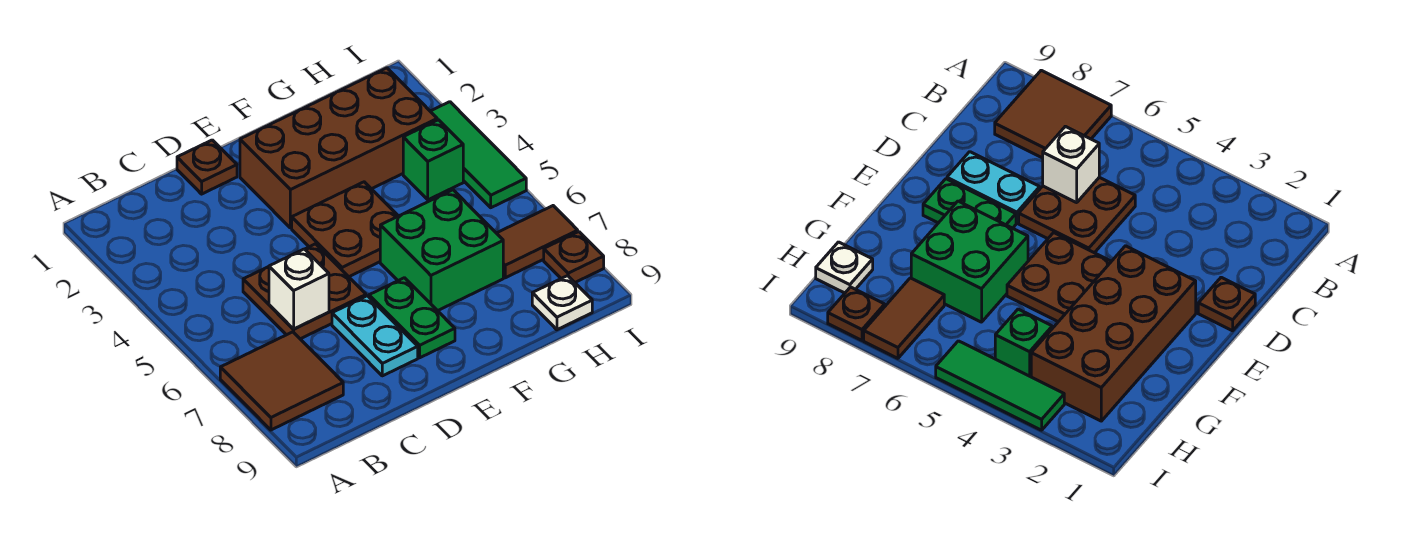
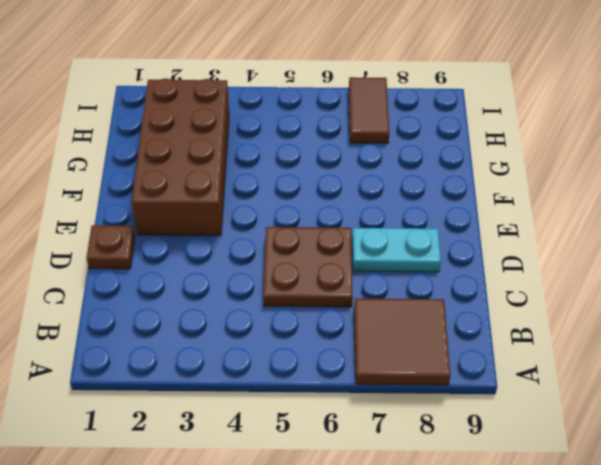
none -> brown 2x2 plate [292,182,398,277]
none -> green 1x2 plate [369,278,455,358]
none -> green 2x2 brick [380,190,503,311]

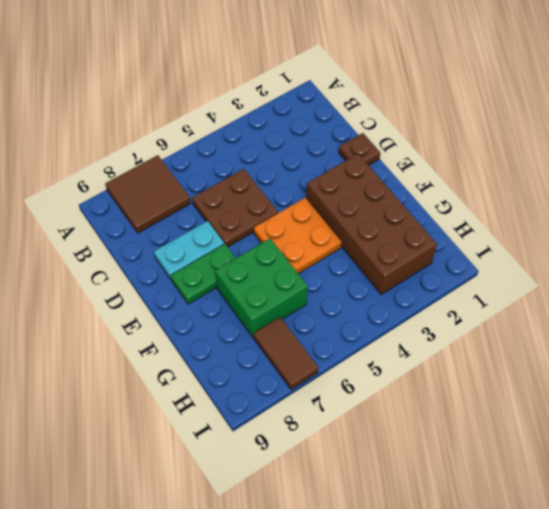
orange 2x2 plate [254,198,342,274] -> brown 2x2 plate [292,182,398,277]
none -> green 1x1 brick [403,120,463,200]
none -> white 1x1 plate [532,276,592,330]
none -> green 1x3 tile [430,102,526,208]

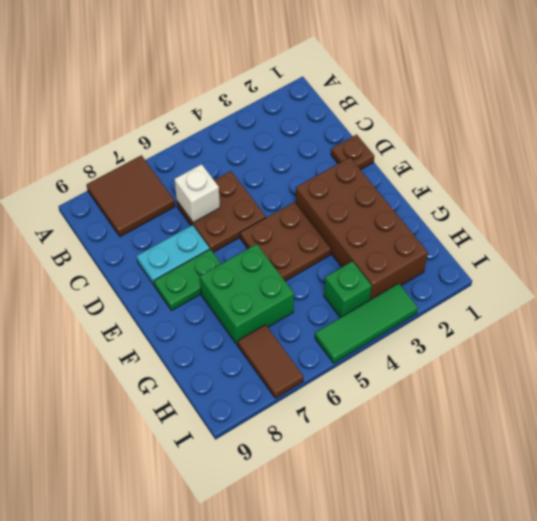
none -> white 1x1 plate [532,276,592,330]
none -> brown 1x1 plate [544,232,604,282]

